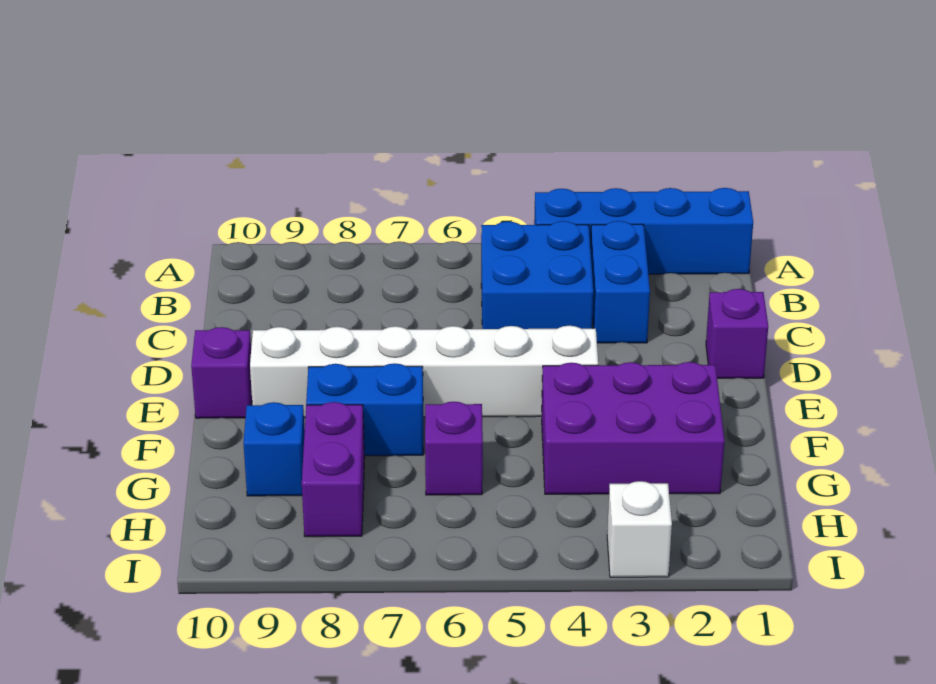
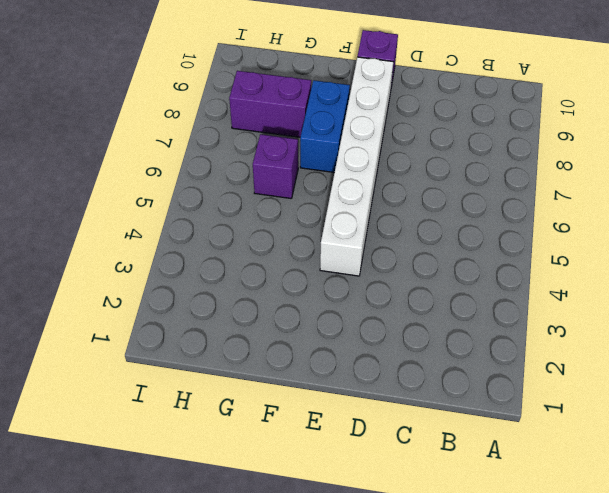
none -> blue 1x4 brick [534,188,753,274]
none -> blue 1x2 brick [591,221,650,343]
none -> blue 2x2 brick [481,221,593,329]

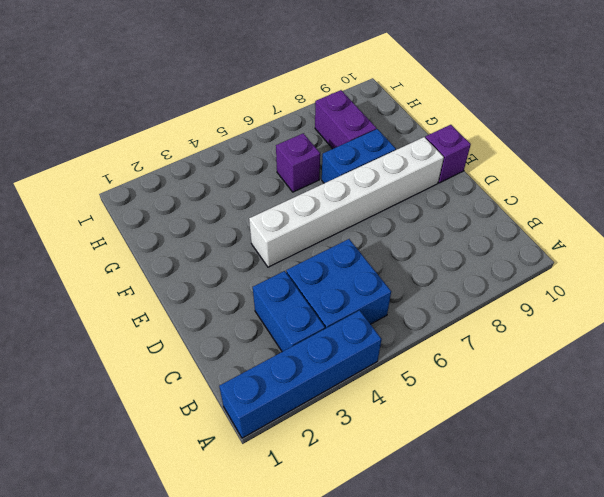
none -> purple 1x1 brick [706,289,768,378]
none -> purple 2x3 brick [542,362,725,494]
none -> blue 1x1 brick [243,402,305,496]

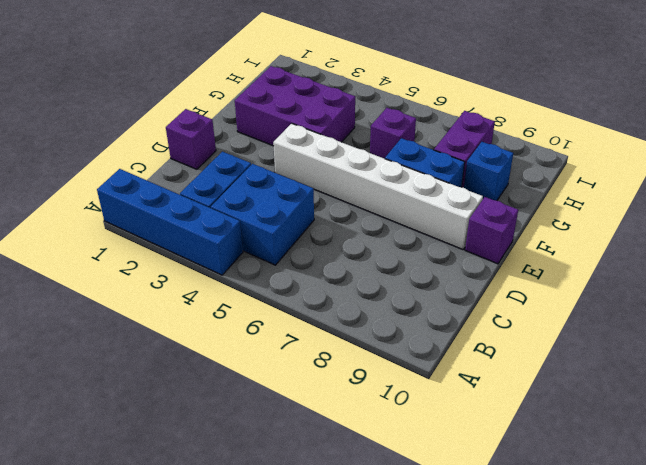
none -> white 1x1 brick [607,481,672,577]

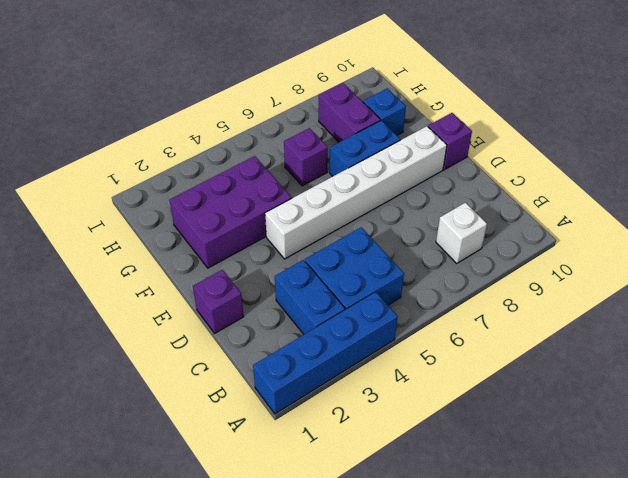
white 1x1 brick [436,203,487,263] -> white 1x1 brick moved to [607,481,672,577]

